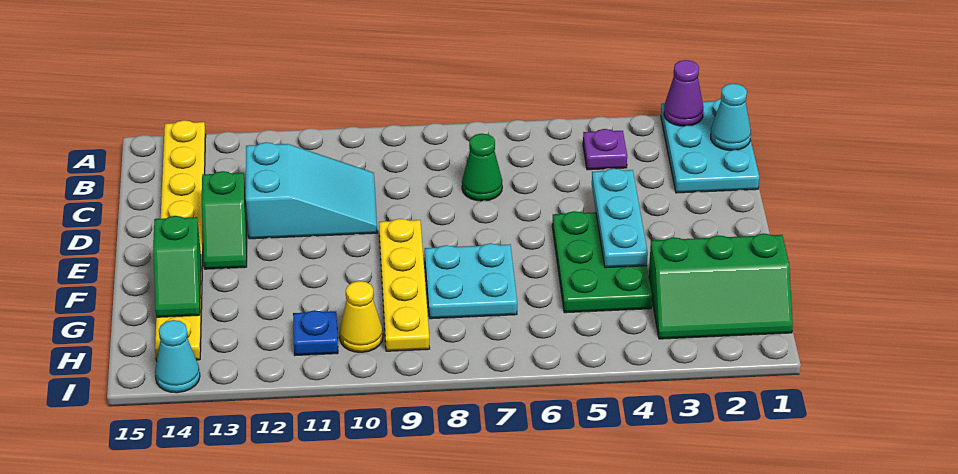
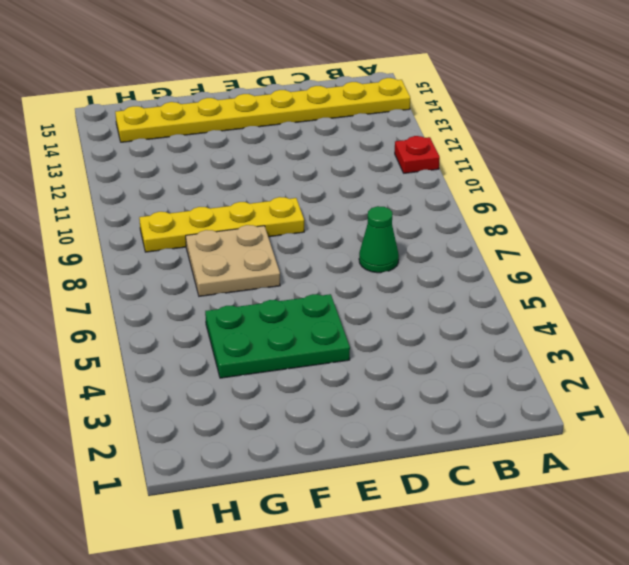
red 1x1 plate [395,136,440,173] -> none
tan 2x2 plate [186,225,280,296] -> cyan 2x2 plate [425,243,517,319]
none -> cyan 2x3 plate [661,99,759,193]
none -> purple 1x1 plate [583,129,627,170]
none -> cyan 2x3 slope [246,142,377,239]

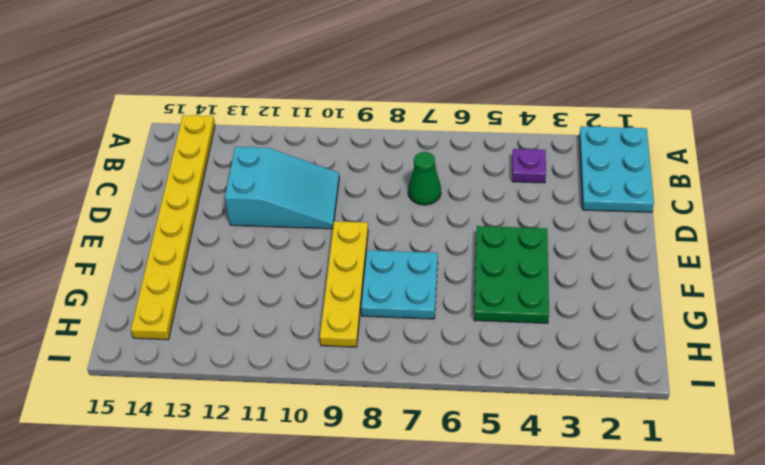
none -> green 1x2 slope [202,171,247,269]
none -> green 2x3 slope [649,234,793,339]
none -> yellow 1x1 cone [339,281,383,352]

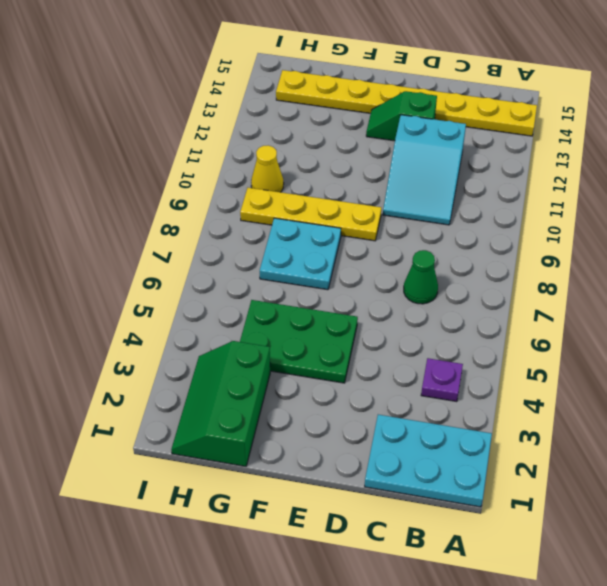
none -> blue 1x1 plate [293,310,338,355]
none -> cyan 1x1 cone [155,320,200,393]
none -> purple 1x1 cone [664,60,704,126]

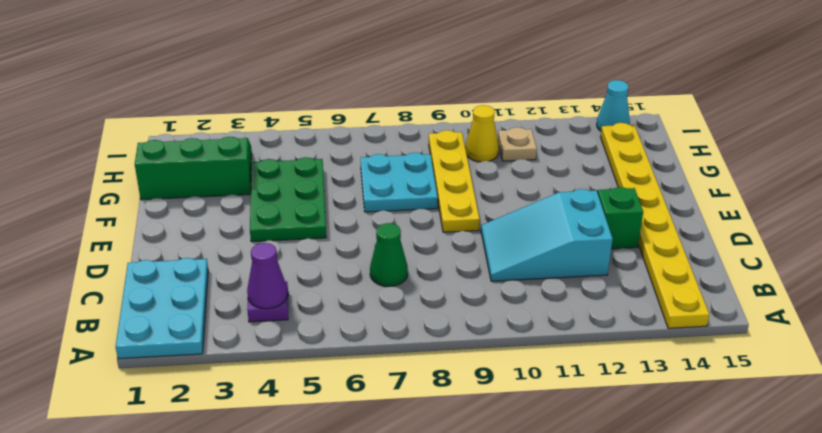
purple 1x1 cone [247,243,287,309] -> purple 1x1 cone moved to [664,60,704,126]
tan 1x1 plate [498,127,537,161] -> blue 1x1 plate [293,310,338,355]
none -> cyan 1x1 cone [711,84,751,150]
none -> cyan 1x3 plate [592,168,648,268]
none -> green 1x2 slope [153,216,201,317]

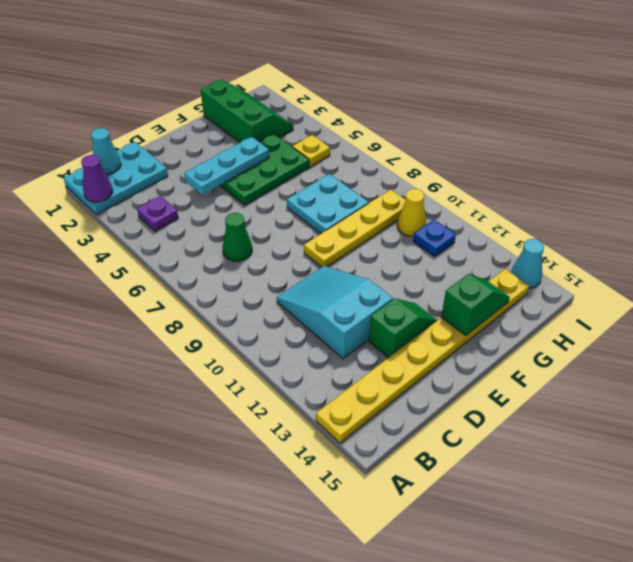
yellow 1x1 plate [292,135,330,167] -> none

